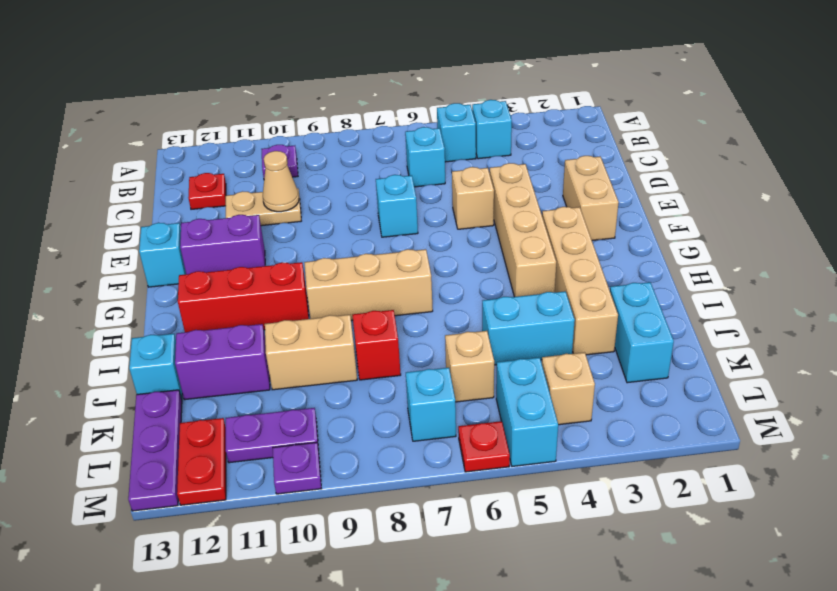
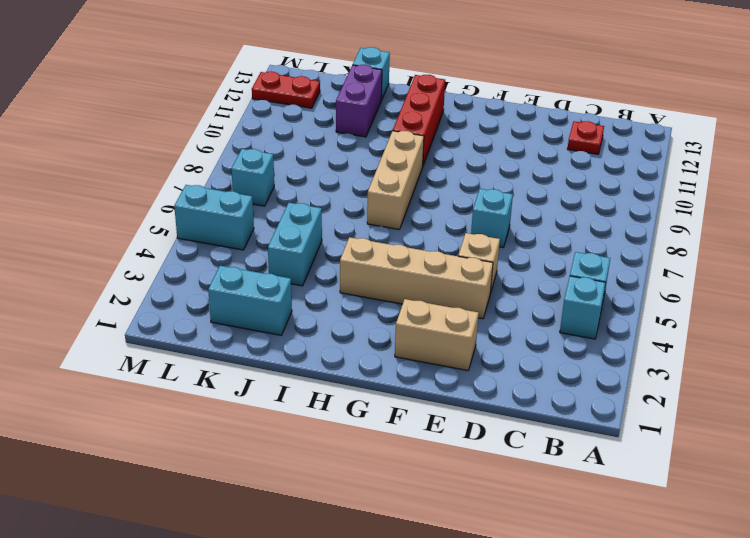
none -> purple 1x1 plate [261,145,298,177]
none -> cyan 1x1 brick [405,127,445,187]
none -> tan 1x2 plate [226,188,301,226]
none -> purple 1x2 brick [180,215,265,274]

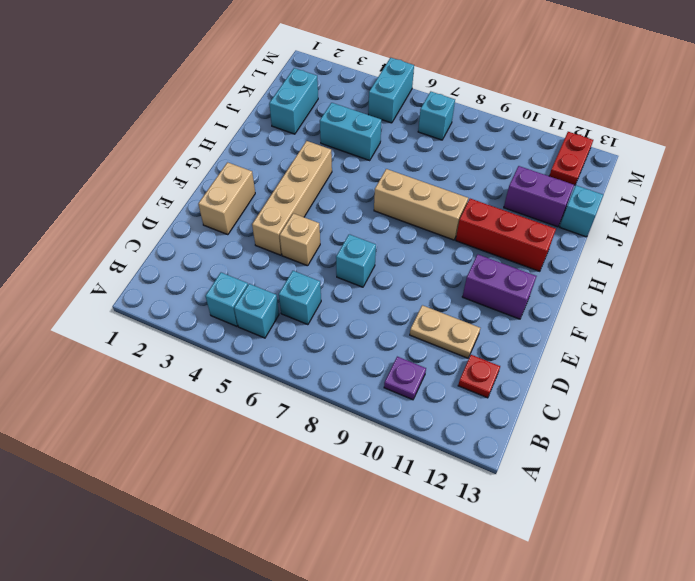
none -> cyan 1x1 brick [139,223,186,287]
none -> tan 1x4 brick [542,207,618,355]
none -> red 1x1 brick [352,310,401,380]
none -> tan 1x2 brick [265,315,357,390]

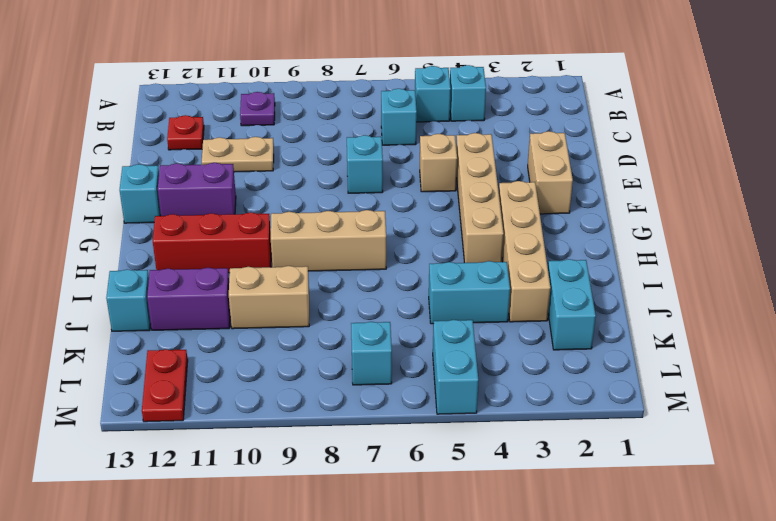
none -> red 1x1 brick [352,310,401,380]
none -> tan 1x1 brick [445,331,494,402]
none -> purple 1x3 plate [128,390,182,511]
none -> tan 1x1 brick [542,352,595,425]

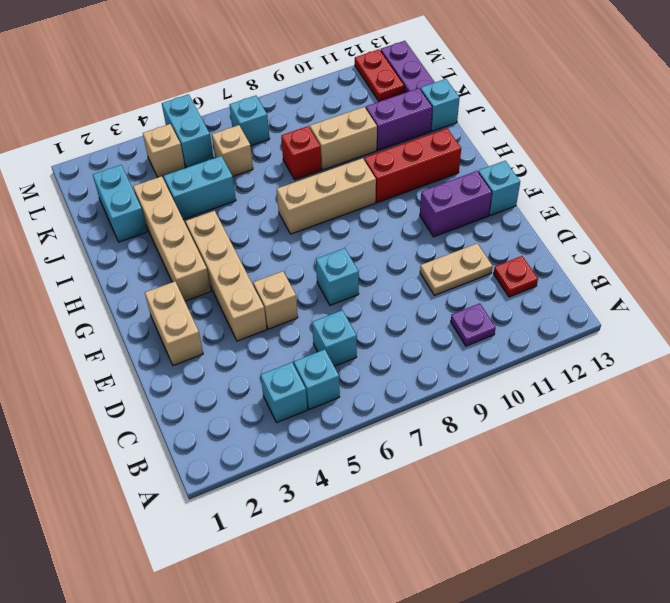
none -> purple 1x2 plate [226,408,319,463]
none -> red 1x1 plate [458,421,510,472]
none -> purple 1x1 plate [273,442,321,494]
none -> tan 1x1 cone [263,151,299,212]

